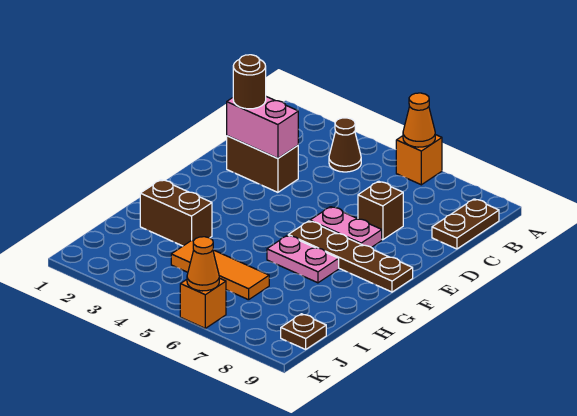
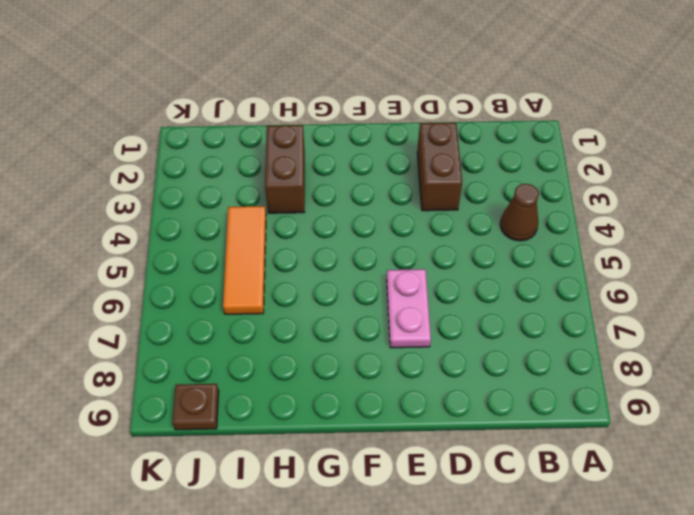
none -> orange 1x1 brick [396,135,442,185]
none -> brown 1x2 plate [432,199,499,249]
none -> brown 1x1 brick [358,181,403,240]

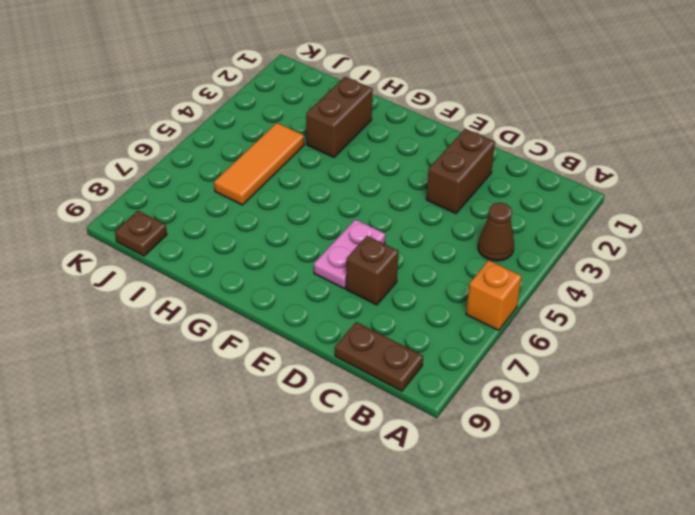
none -> brown 1x4 plate [288,221,413,292]
none -> pink 1x2 plate [267,235,339,283]
none -> orange 1x1 brick [180,278,226,328]

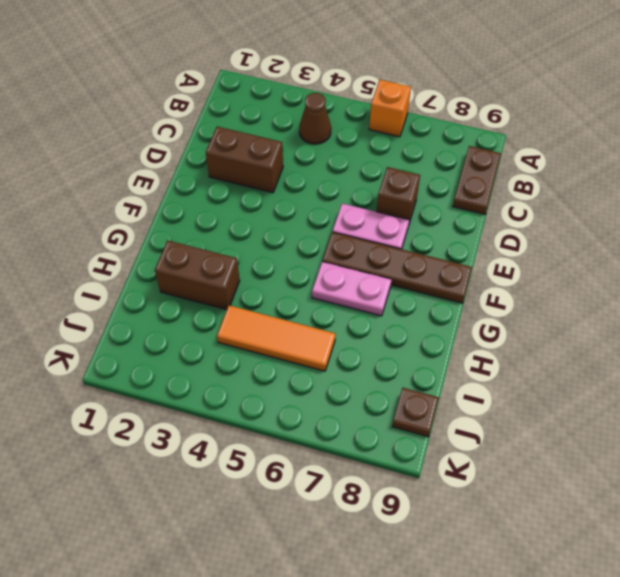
none -> orange 1x1 brick [180,278,226,328]
none -> orange 1x1 cone [403,93,435,147]
none -> pink 1x2 brick [227,97,298,158]

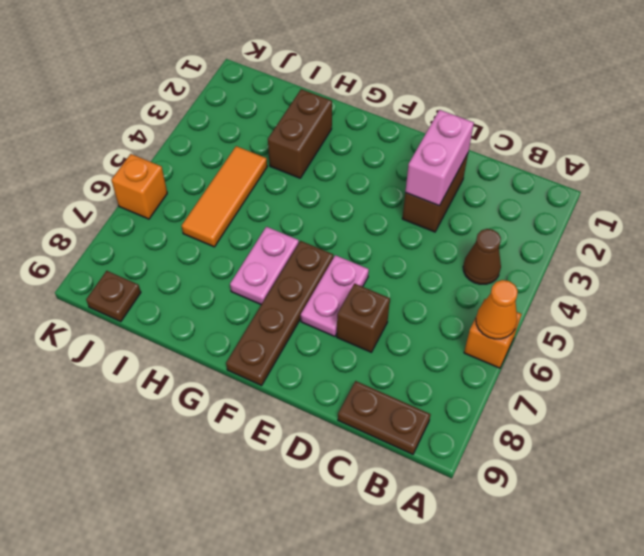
none -> orange 1x1 cone [187,237,219,291]
none -> brown 1x1 round brick [233,55,266,109]

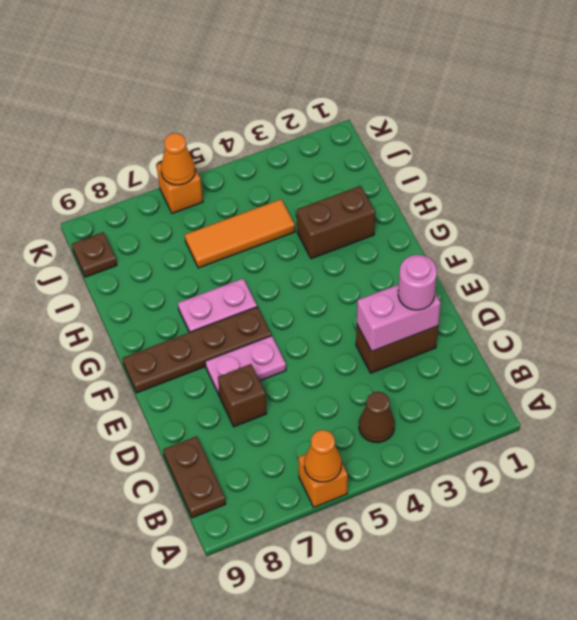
pink 1x1 round brick [398,255,437,310] -> brown 1x1 round brick [233,55,266,109]

